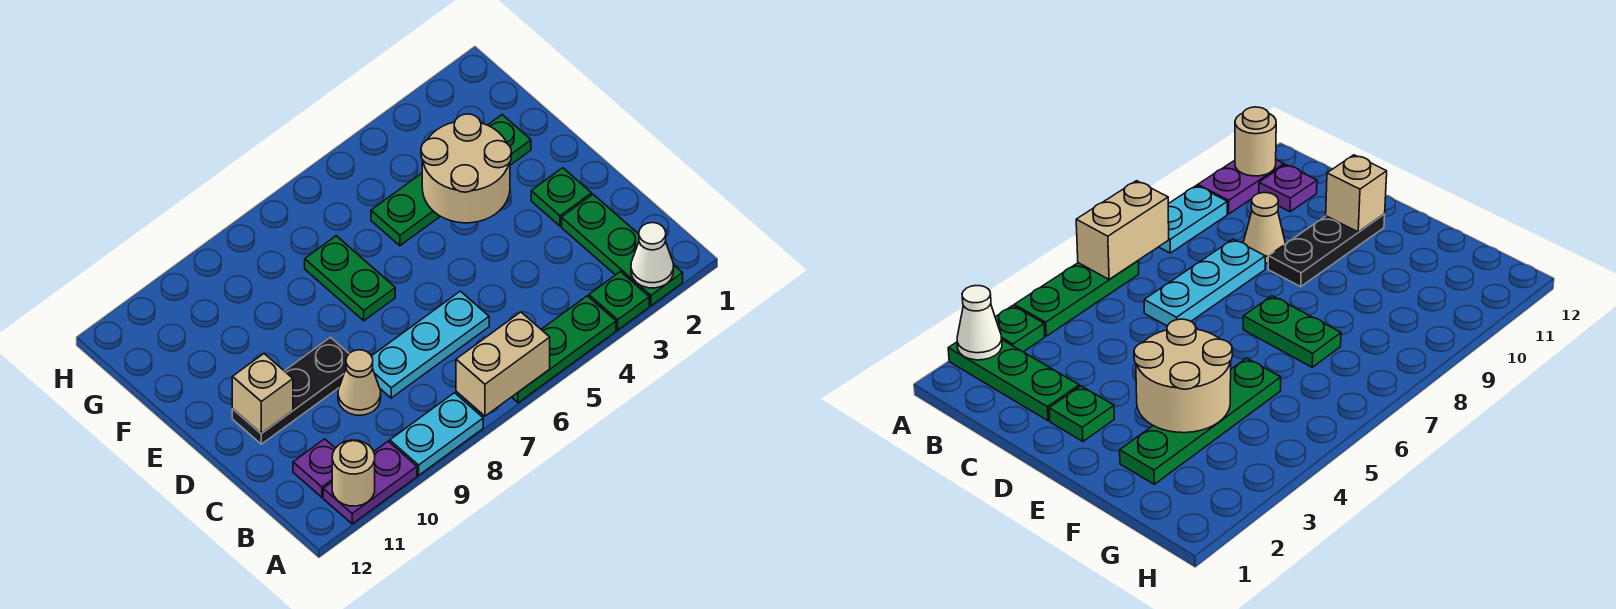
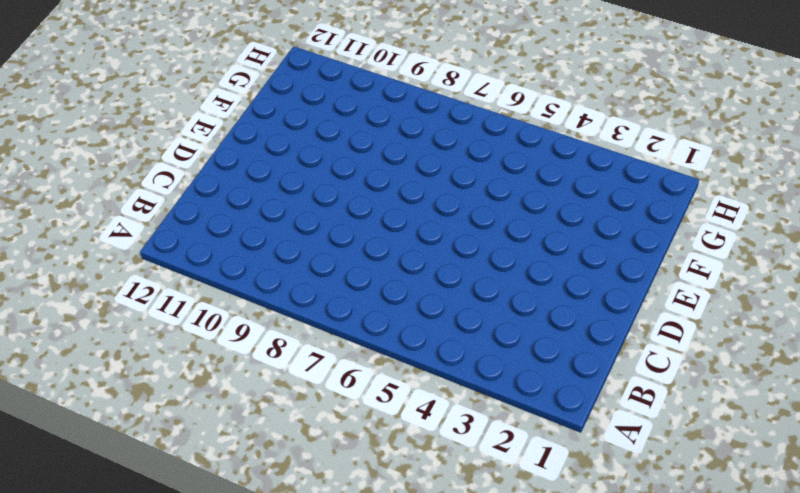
none -> green 1x3 plate [562,194,683,306]
none -> green 1x1 plate [589,272,649,330]
none -> green 1x3 plate [512,296,616,403]

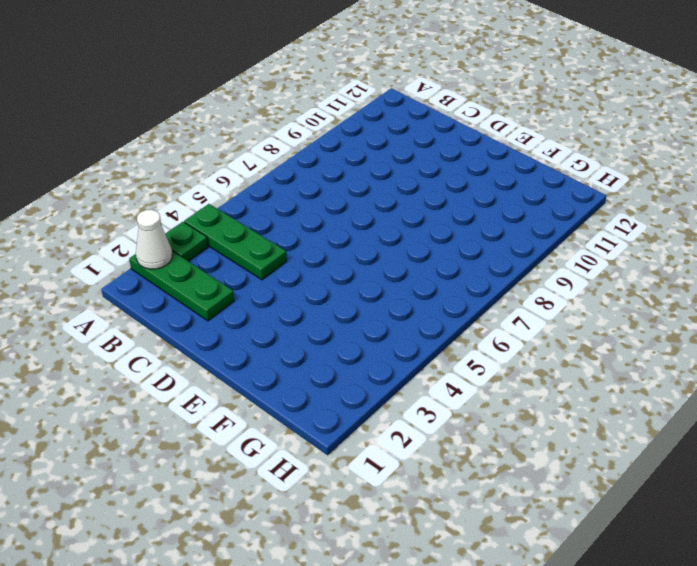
green 1x3 plate [184,204,287,280] -> green 1x3 plate turned to [512,296,616,403]
none -> cyan 1x2 plate [390,393,483,475]
none -> purple 1x2 plate [323,441,417,524]
none -> purple 1x1 plate [293,439,335,497]

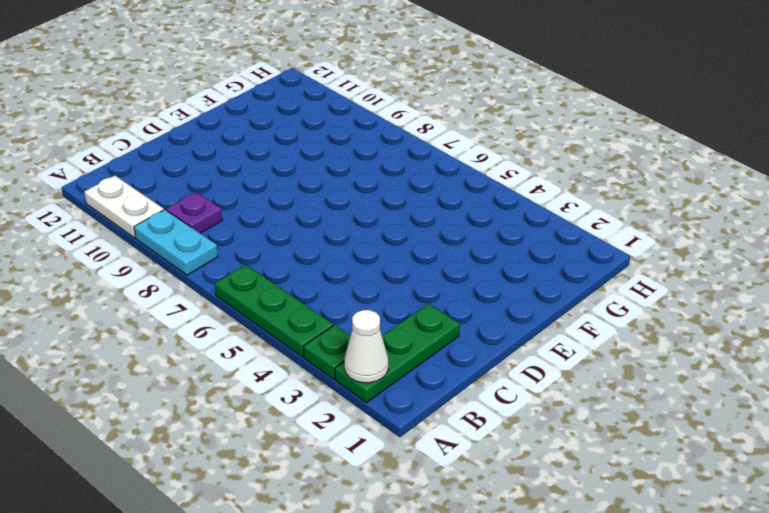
white 1x2 plate [84,176,164,238] -> purple 1x2 plate [323,441,417,524]
purple 1x1 plate [167,192,222,233] -> purple 1x1 plate moved to [293,439,335,497]
none -> cyan 1x3 plate [372,291,489,398]
none -> tan 1x1 cone [338,350,381,415]
none -> green 1x1 plate [531,168,592,226]

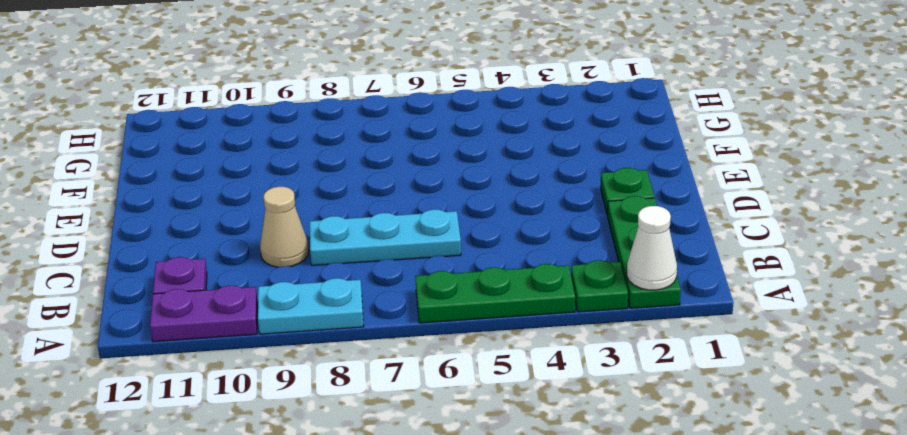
none -> black 1x3 plate [232,337,349,444]
none -> green 1x2 plate [305,236,395,321]
none -> green 1x4 plate [371,115,531,246]

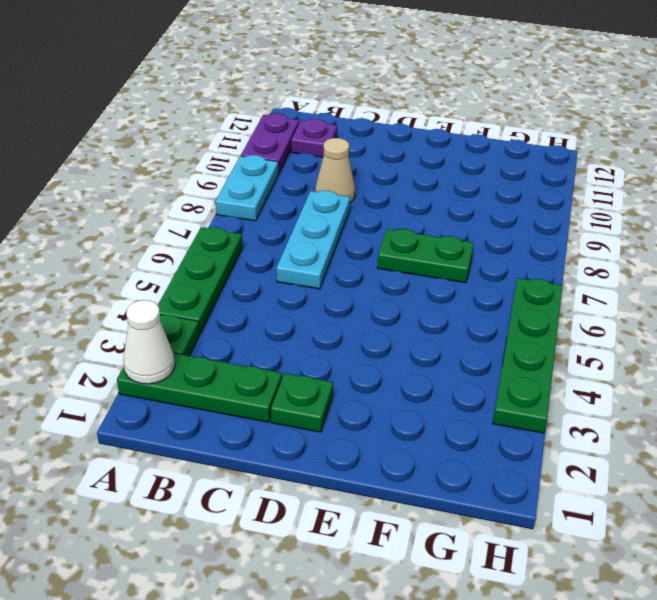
green 1x4 plate [493,278,562,433] -> green 1x4 plate moved to [371,115,531,246]
none -> black 1x3 plate [232,337,349,444]
none -> tan 1x2 brick [456,312,550,416]
none -> tan 1x1 round brick [332,440,375,506]

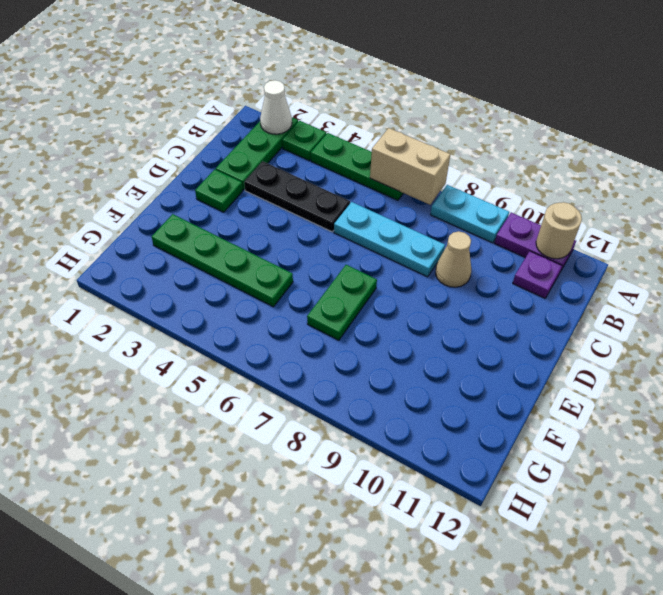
black 1x3 plate [244,161,350,232] -> black 1x3 plate moved to [232,337,349,444]
none -> tan 1x1 brick [232,354,293,434]
none -> tan 2x2 round brick [421,114,511,223]

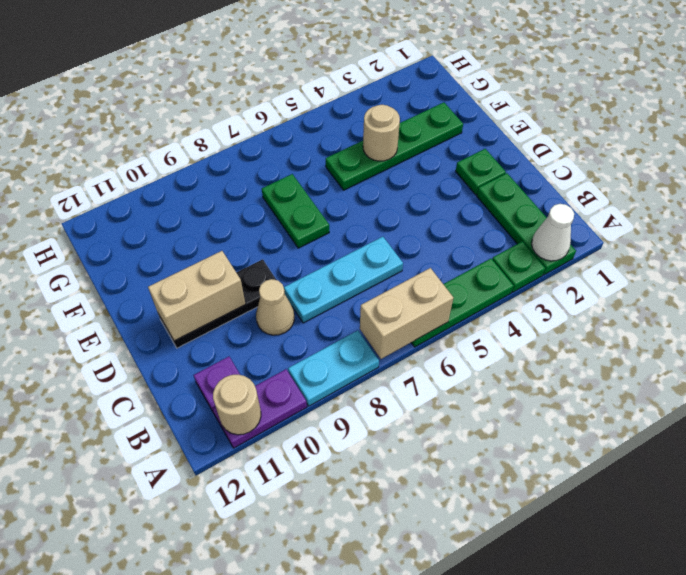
tan 1x2 brick [148,251,245,341] -> tan 1x1 brick [232,354,293,434]
tan 1x1 round brick [363,105,400,161] -> tan 2x2 round brick [421,114,511,223]

